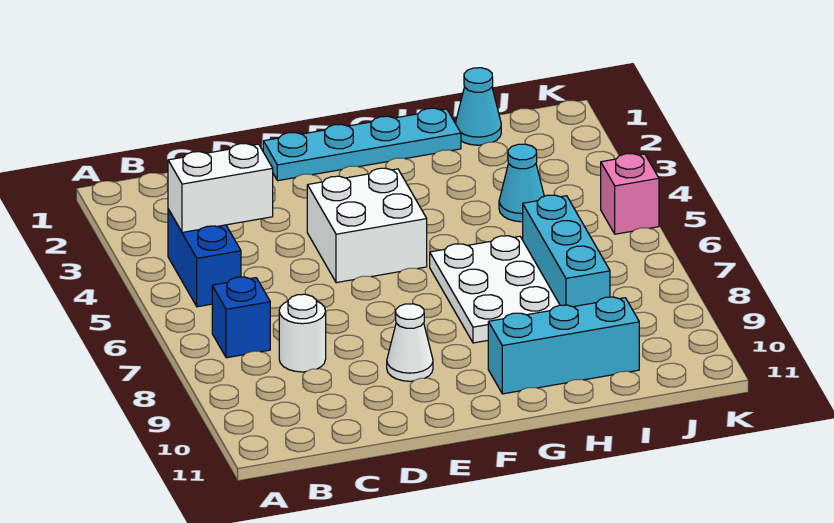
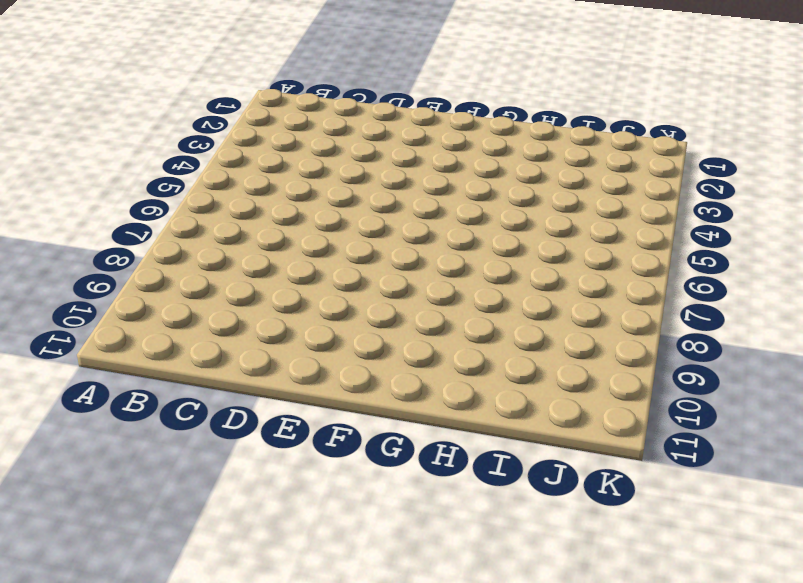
none -> blue 1x2 brick [168,209,241,307]
none -> blue 1x1 brick [212,277,270,358]
none -> white 1x1 round brick [279,294,326,372]

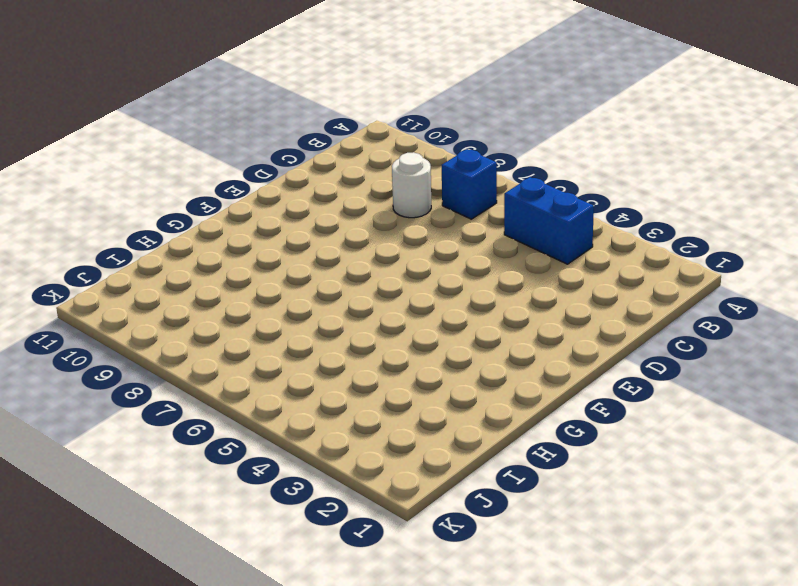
none -> cyan 1x4 plate [263,108,461,181]
none -> white 2x2 brick [307,168,427,283]
none -> white 1x1 cone [387,304,433,381]

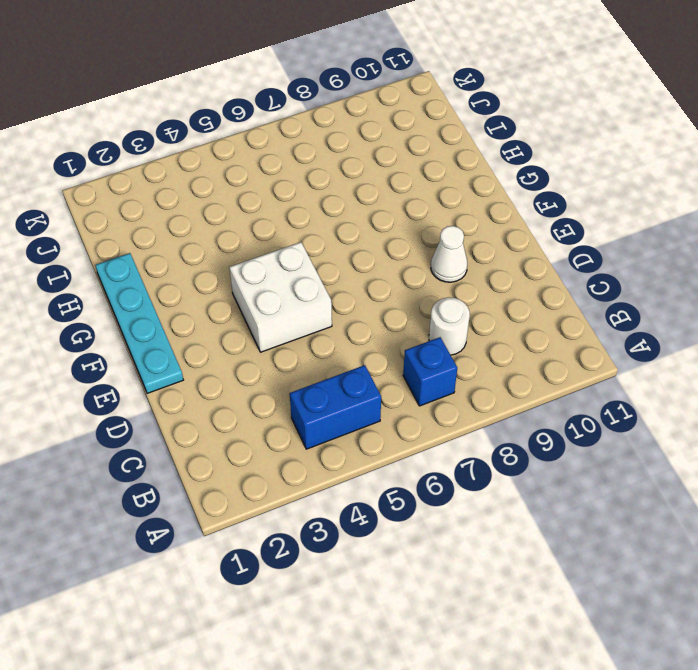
none -> white 2x3 plate [430,236,560,343]
none -> cyan 1x3 brick [488,297,639,394]
none -> cyan 1x1 cone [455,68,501,145]

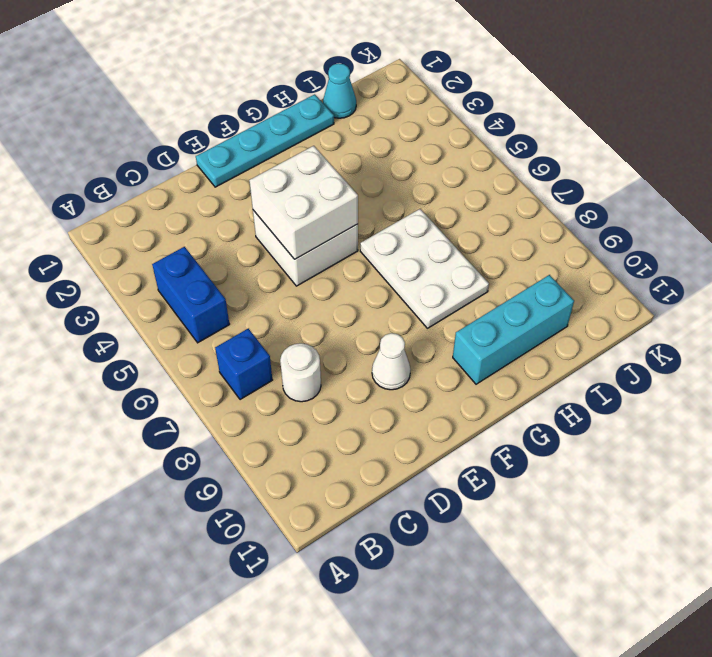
white 2x2 brick [249,146,358,259] -> none
none -> cyan 1x1 cone [499,144,544,222]
none -> cyan 1x3 brick [523,195,610,307]
none -> pink 1x1 brick [601,154,659,234]

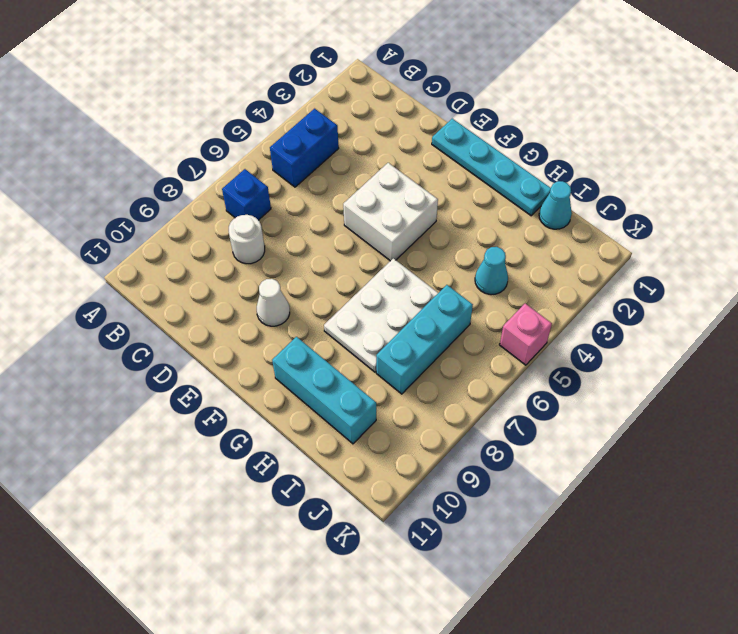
none -> white 1x2 brick [168,144,273,232]

